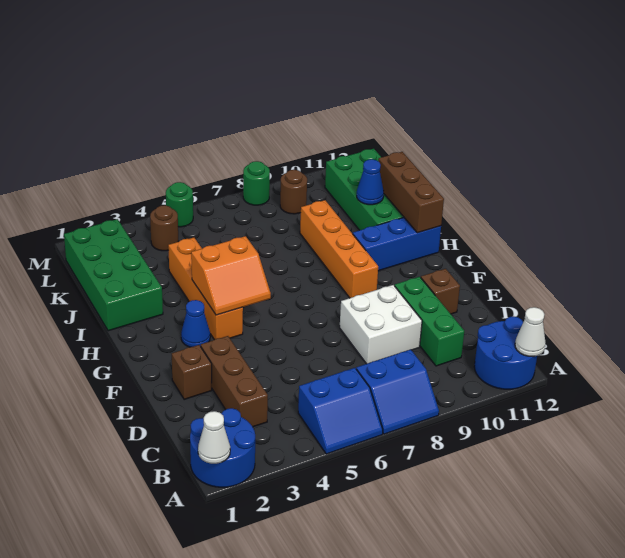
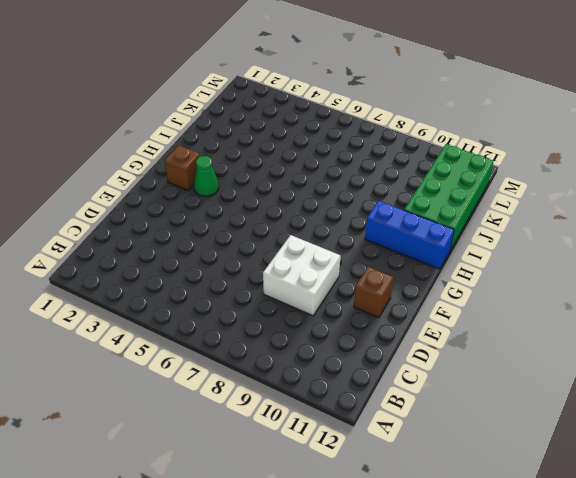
brown 1x1 brick [165,145,200,190] -> brown 1x1 brick moved to [172,345,212,399]
green 1x1 cone [194,156,219,196] -> blue 1x1 cone [181,300,210,347]
none -> blue 2x2 round brick [190,408,255,487]
none -> blue 2x2 slope [298,368,383,454]
none -> blue 2x2 slope [356,350,439,434]

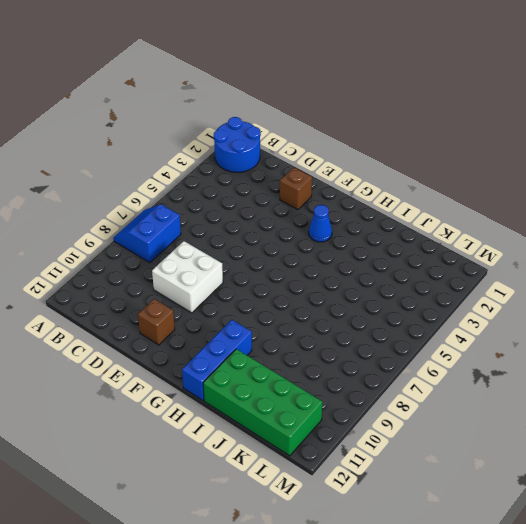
none -> blue 2x2 slope [298,368,383,454]
none -> blue 2x2 round brick [474,316,537,389]
none -> brown 1x3 brick [201,336,268,427]

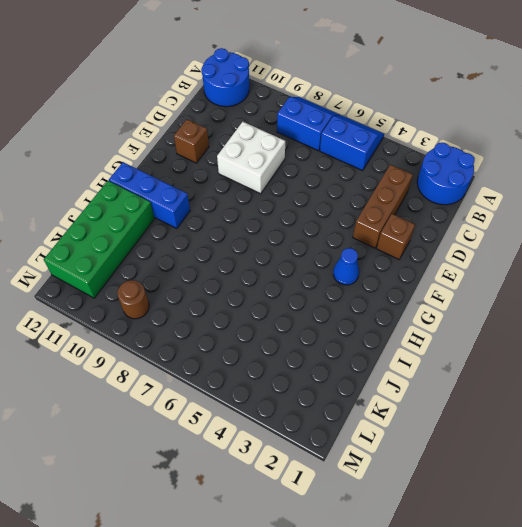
none -> green 1x3 brick [395,277,464,366]
none -> orange 1x4 brick [168,238,243,340]
none -> orange 1x4 brick [300,200,378,298]

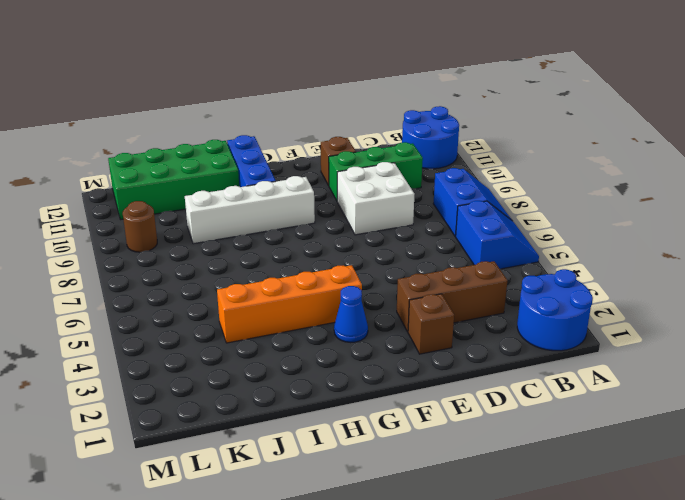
white 1x4 brick [185,176,315,244] -> orange 1x4 brick [300,200,378,298]
none -> green 2x4 brick [64,219,163,331]
none -> brown 1x1 round brick [150,205,178,251]
none -> green 1x1 round brick [166,182,193,227]

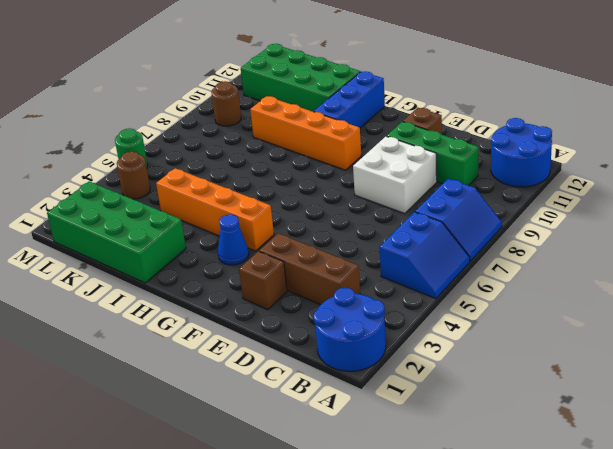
none -> green 1x1 round brick [243,161,270,205]
none -> white 1x1 cone [198,411,230,464]
none -> white 1x1 cone [515,307,546,357]

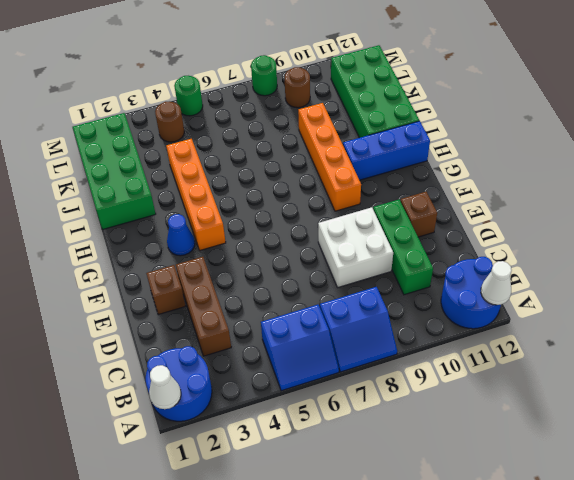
none -> orange 2x2 slope [191,236,271,315]
none -> brown 1x3 brick [378,152,444,233]
none -> blue 1x1 cone [357,159,384,205]

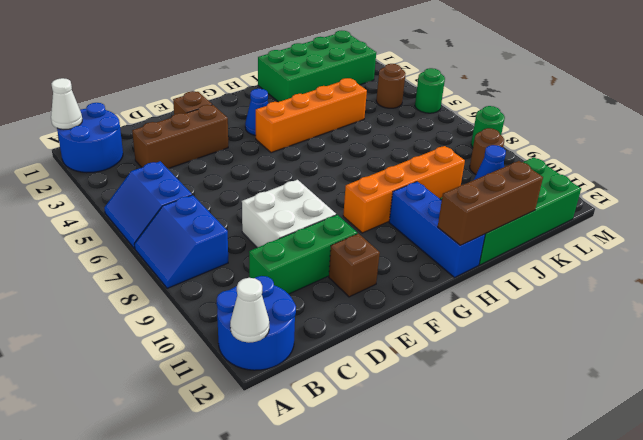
none -> orange 2x2 slope [191,236,271,315]

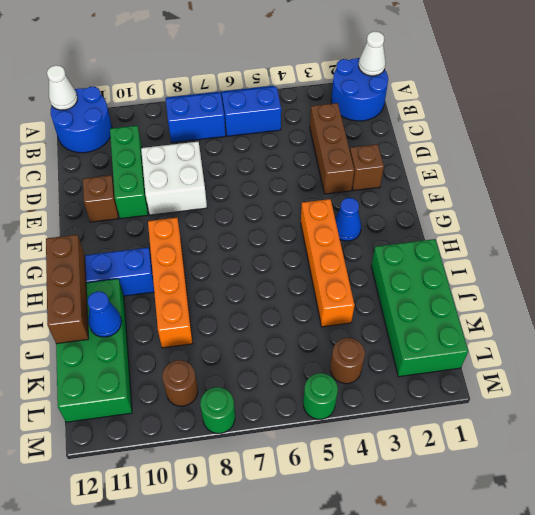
none -> orange 2x2 slope [191,236,271,315]

